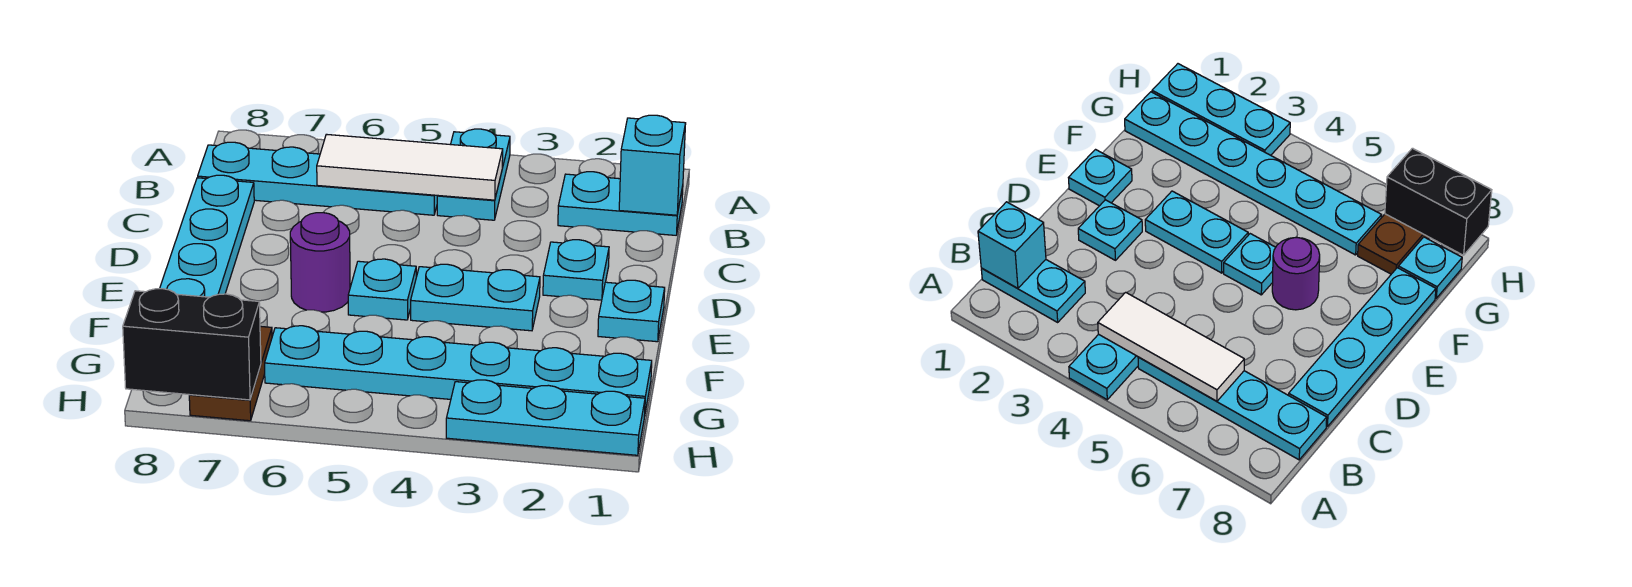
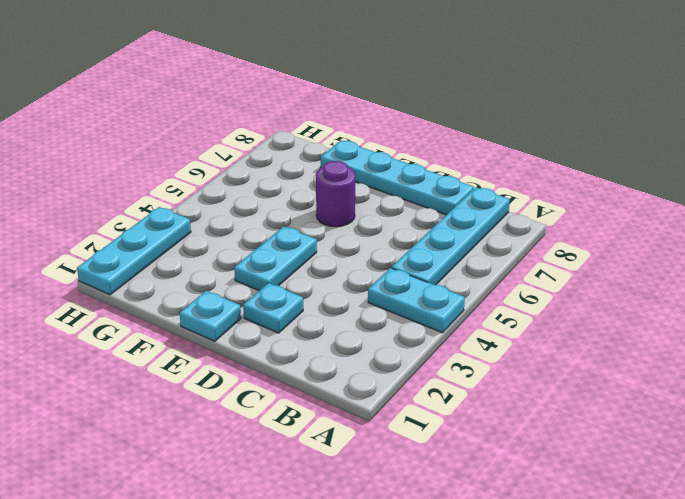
none -> cyan 1x2 plate [558,172,683,235]
none -> cyan 1x1 plate [348,259,416,320]
none -> cyan 1x6 plate [265,326,652,416]

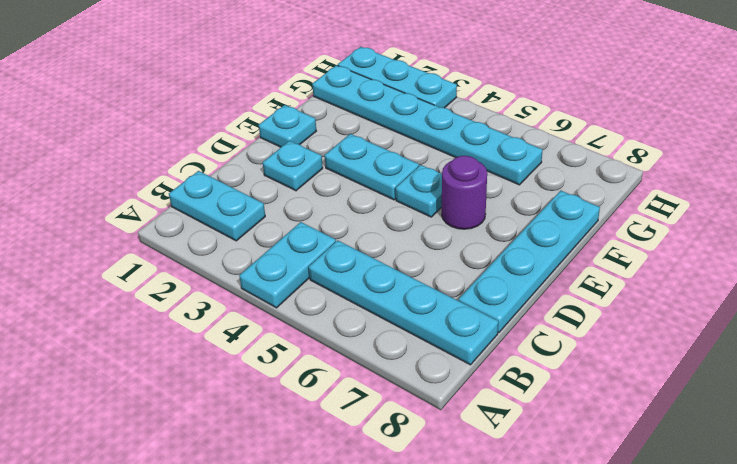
none -> brown 1x2 plate [189,326,272,421]
none -> cyan 1x1 plate [1398,237,1462,298]
none -> cyan 1x1 brick [619,115,686,215]

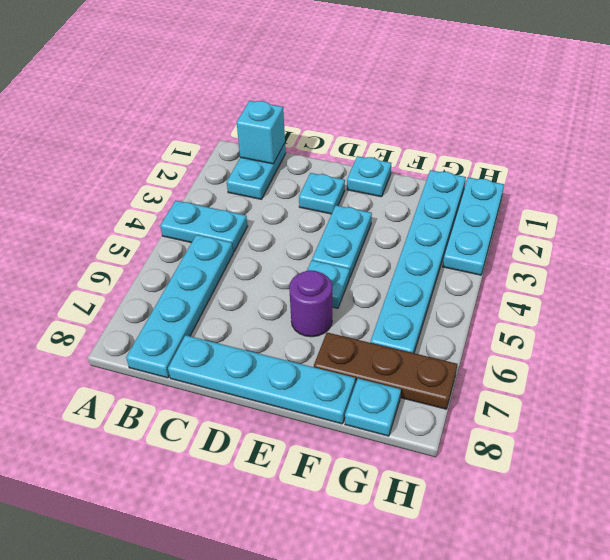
brown 1x3 plate [314,333,457,409] -> brown 1x2 plate [189,326,272,421]
none -> white 1x3 tile [317,134,503,200]
none -> black 1x2 brick [123,289,261,400]

